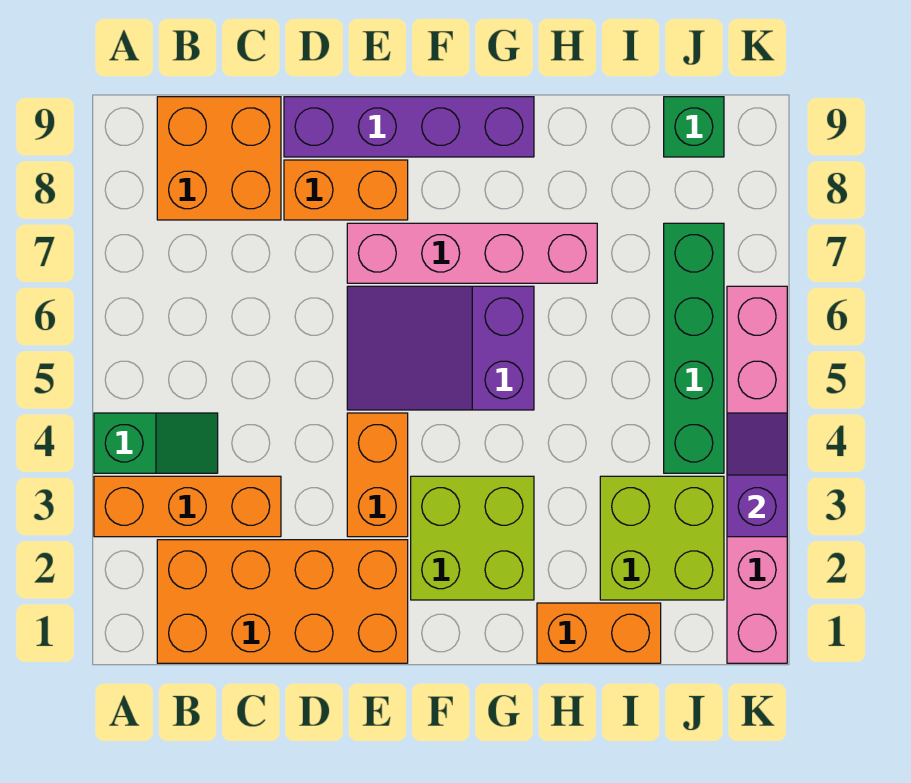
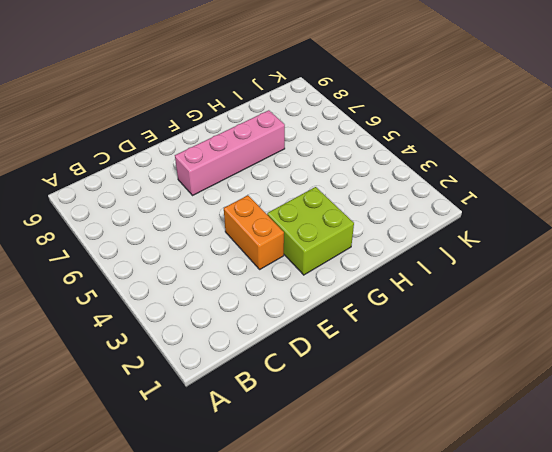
none -> orange 1x3 brick [94,476,281,537]
none -> green 1x2 slope [94,413,218,473]
none -> orange 2x4 brick [157,540,408,663]

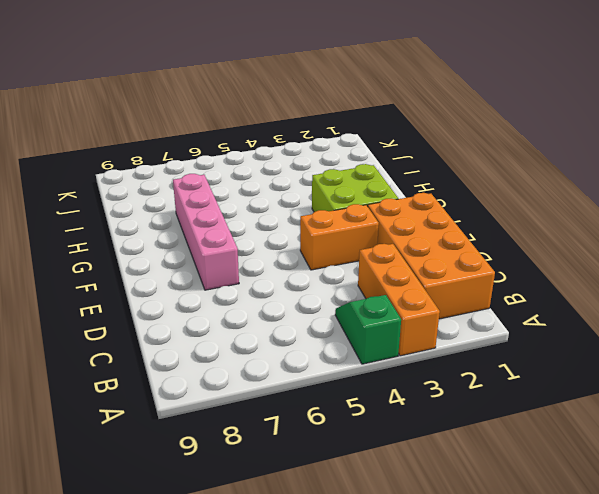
none -> orange 2x2 brick [157,97,281,220]
none -> orange 1x2 brick [284,160,408,220]
none -> purple 1x4 brick [284,97,534,157]

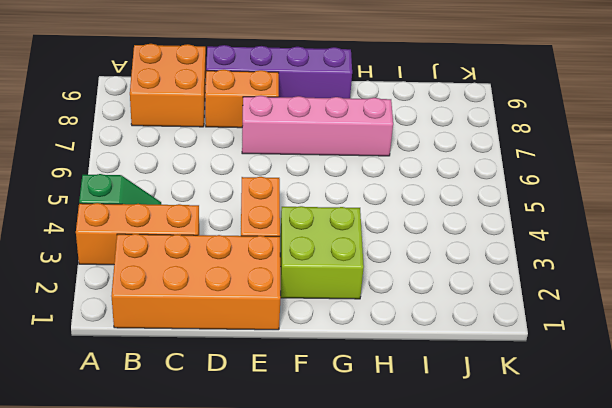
none -> purple 2x3 slope [347,286,534,410]
none -> orange 1x2 brick [537,603,661,663]
none -> lime 2x2 brick [600,476,724,600]

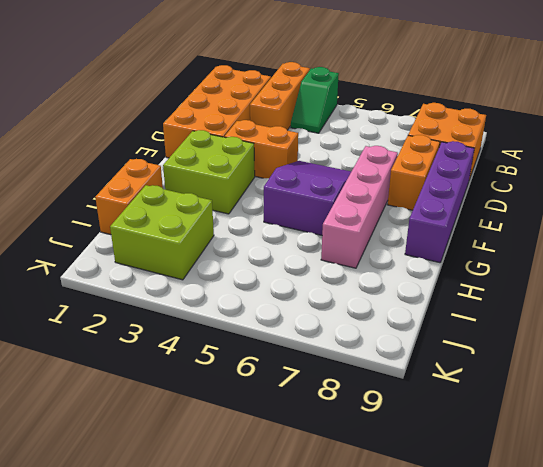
none -> green 1x4 brick [664,223,724,473]
none -> green 1x1 brick [664,97,724,157]
none -> pink 1x6 brick [727,286,787,663]

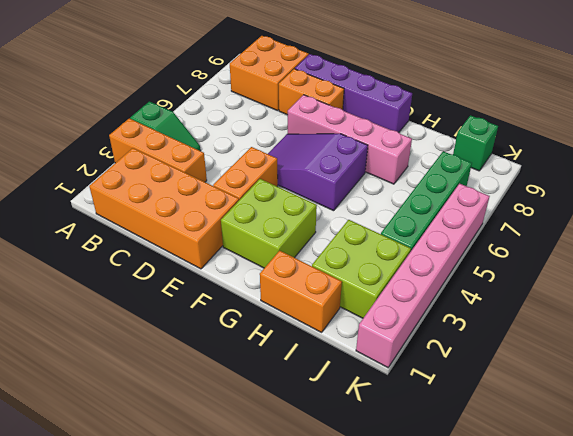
none -> purple 1x2 slope [727,413,787,537]

